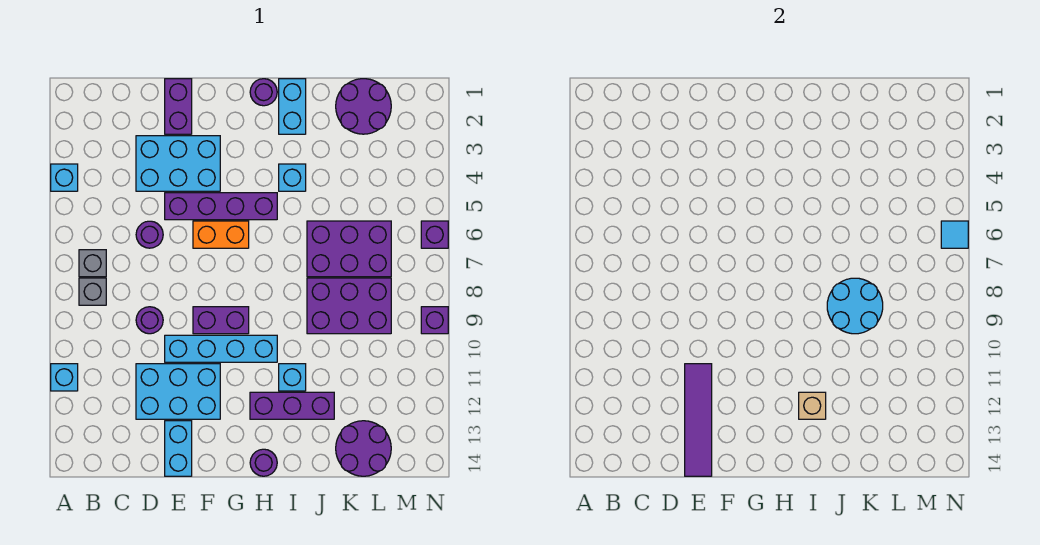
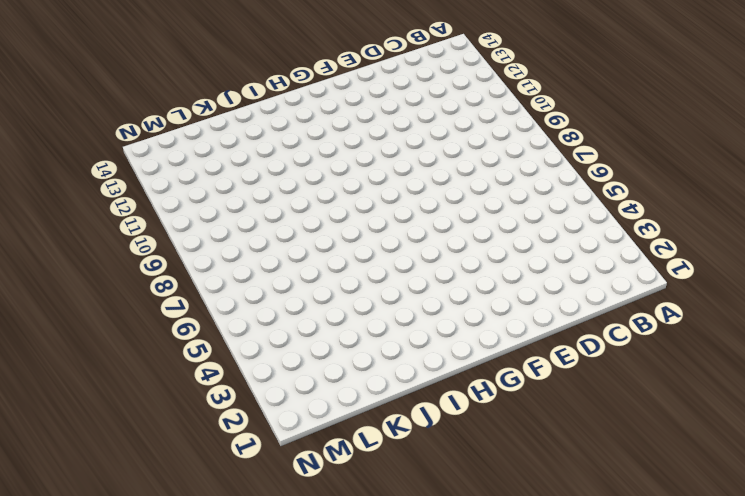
none -> cyan 1x1 brick [51,164,78,191]
none -> cyan 1x1 brick [51,364,78,391]
none -> grey 1x1 brick [79,250,106,277]
none -> grey 1x1 brick [79,278,106,305]

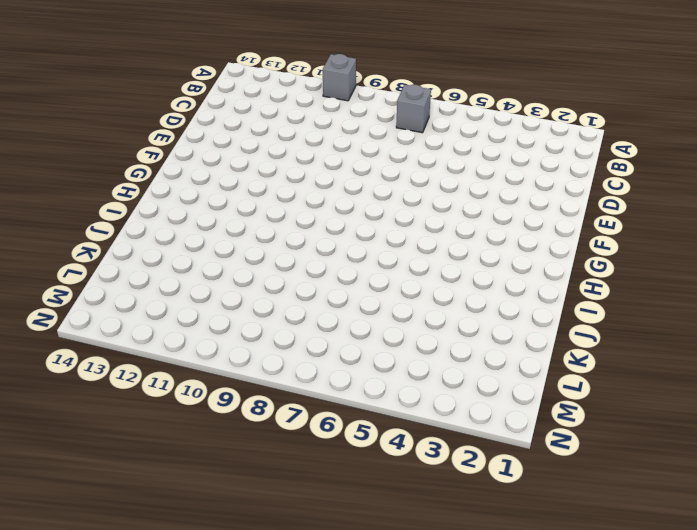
grey 1x1 brick [323,54,356,101] -> grey 1x1 brick moved to [79,278,106,305]
none -> cyan 1x1 brick [51,164,78,191]
none -> cyan 1x1 brick [51,364,78,391]
none -> cyan 2x3 brick [136,136,220,191]
none -> purple 1x1 round brick [136,221,163,248]

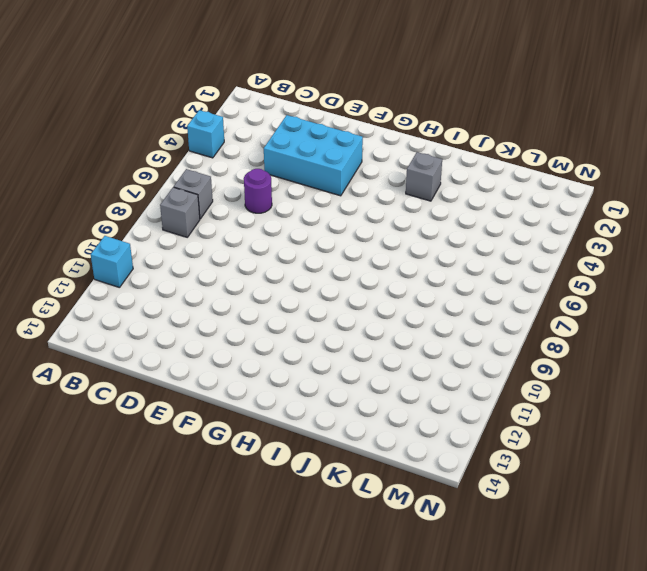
grey 1x1 brick [406,152,442,201] -> none
none -> purple 1x1 round brick [136,307,163,334]
none -> cyan 2x3 brick [136,364,220,419]
none -> purple 1x2 brick [165,79,192,134]
none -> purple 1x4 brick [165,193,277,220]

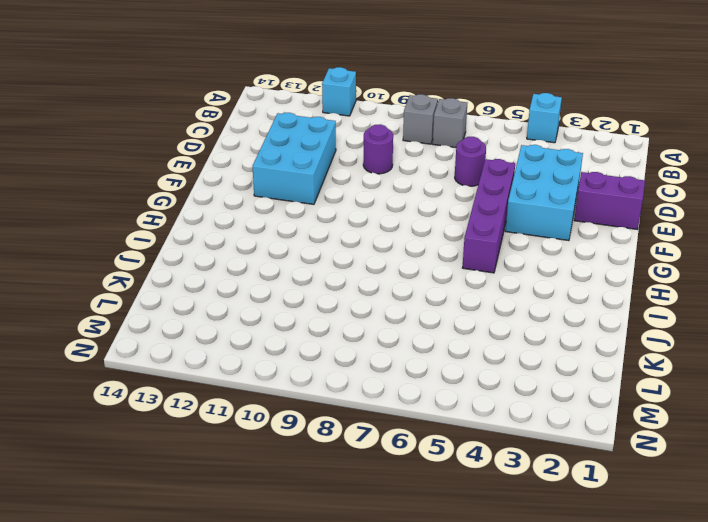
none -> cyan 1x4 brick [165,335,277,362]
none -> cyan 1x2 brick [165,421,192,476]
none -> orange 1x2 brick [193,221,249,248]
none -> purple 1x2 brick [193,307,249,334]

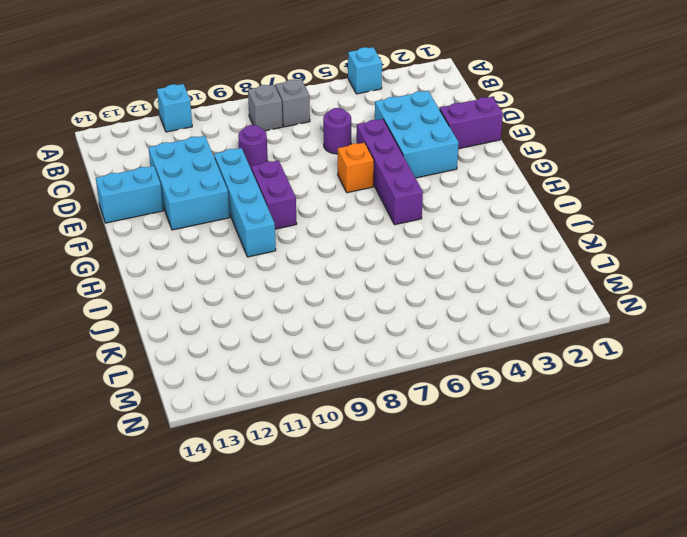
orange 1x1 brick [338,143,374,193] -> orange 1x2 brick [193,221,249,248]
none -> purple 1x1 round brick [250,79,277,106]
none -> purple 1x3 brick [250,392,334,419]
none -> purple 1x1 round brick [250,449,277,476]
none -> cyan 1x2 brick [279,79,306,134]

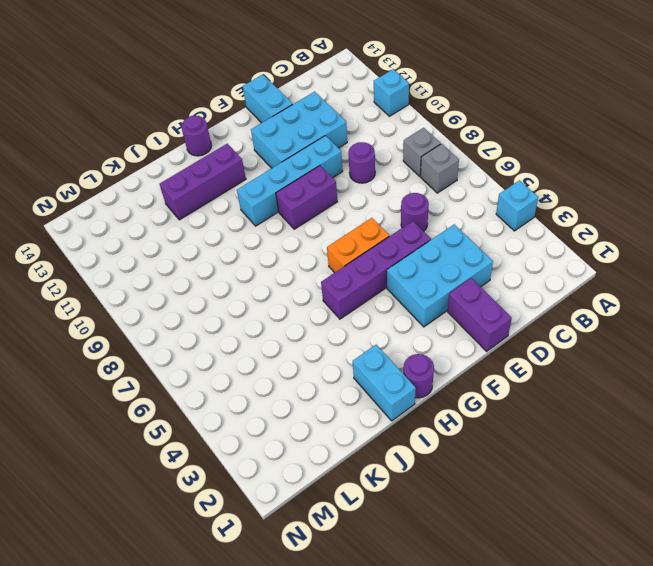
none -> cyan 1x1 brick [279,164,306,191]
none -> cyan 1x1 brick [279,364,306,391]
none -> purple 2x3 brick [307,221,391,277]
none -> purple 2x3 brick [307,278,391,334]

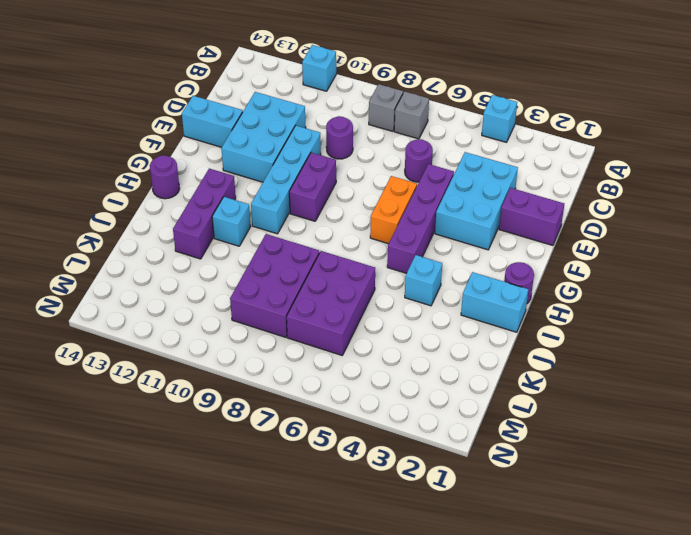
none -> purple 2x2 round brick [336,79,391,134]
none -> purple 2x2 round brick [336,421,391,476]
none -> purple 1x1 brick [421,221,448,248]
none -> purple 1x1 brick [421,307,448,334]

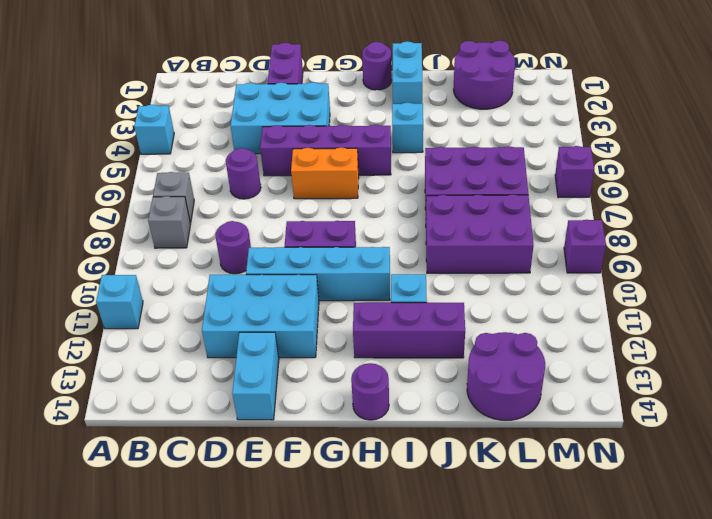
none -> purple 1x4 tile [685,364,712,476]
none -> tan 1x1 brick [799,392,826,419]
none -> cyan 2x2 round brick [827,278,883,334]
none -> cyan 1x1 tile [941,221,968,248]

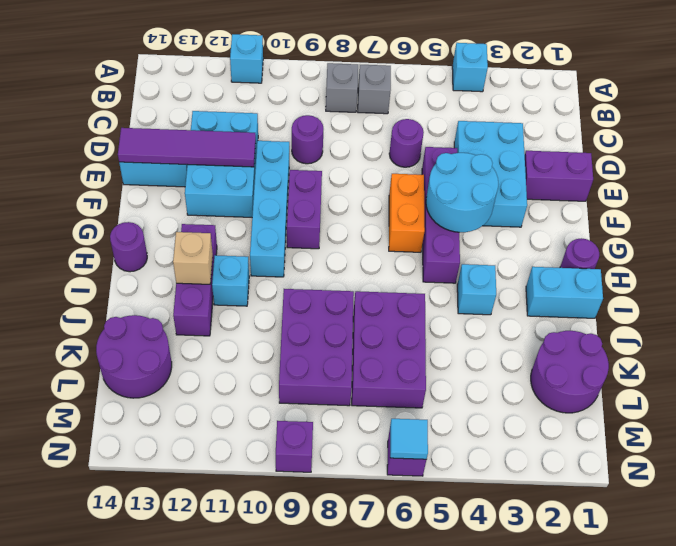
cyan 2x2 round brick [426,153,498,232] -> cyan 2x2 round brick moved to [827,278,883,334]

